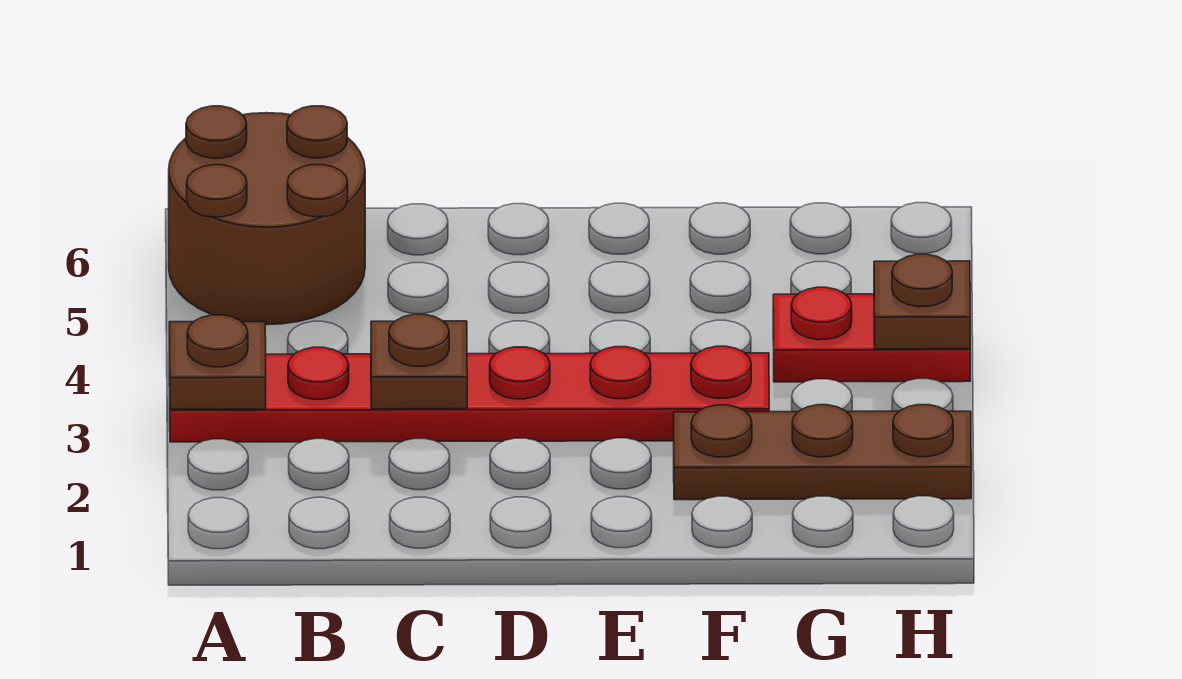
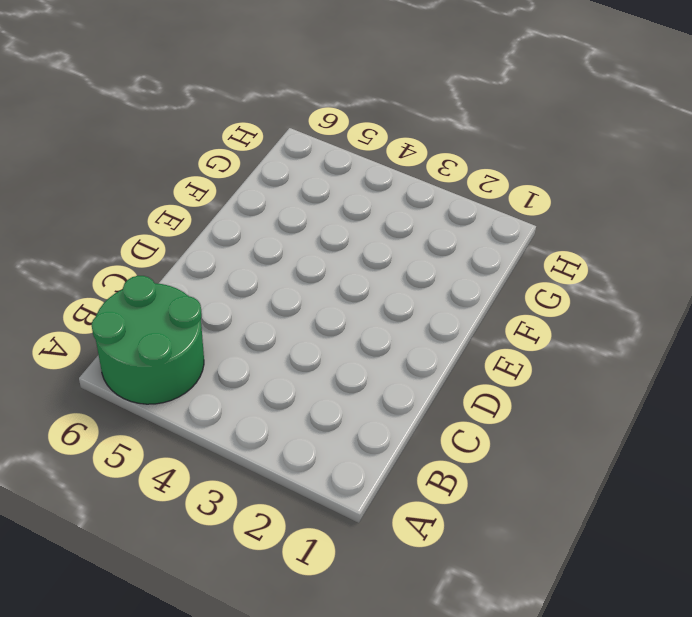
green 2x2 round brick [92,276,204,404] -> brown 2x2 round brick [169,106,365,325]
none -> red 1x6 plate [169,346,769,442]
none -> brown 1x3 plate [674,405,971,500]

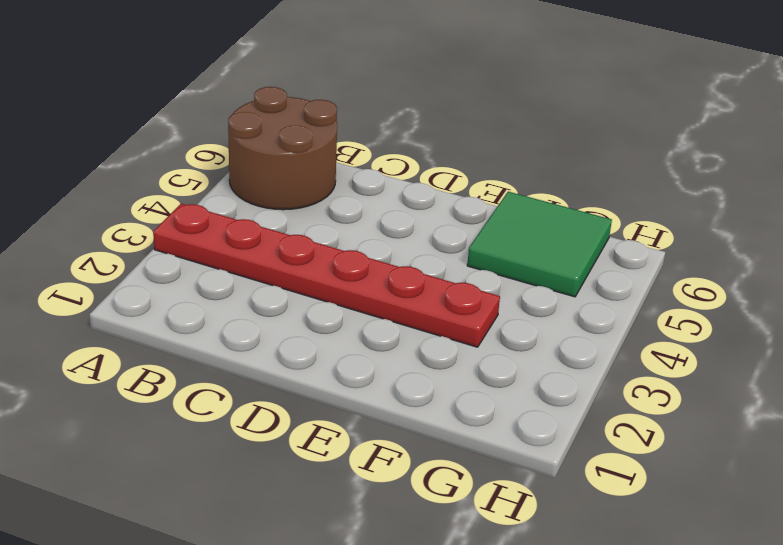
green 2x2 tile [467,192,612,297] -> none
none -> brown 1x3 plate [674,405,971,500]
none -> red 1x2 plate [773,287,970,382]

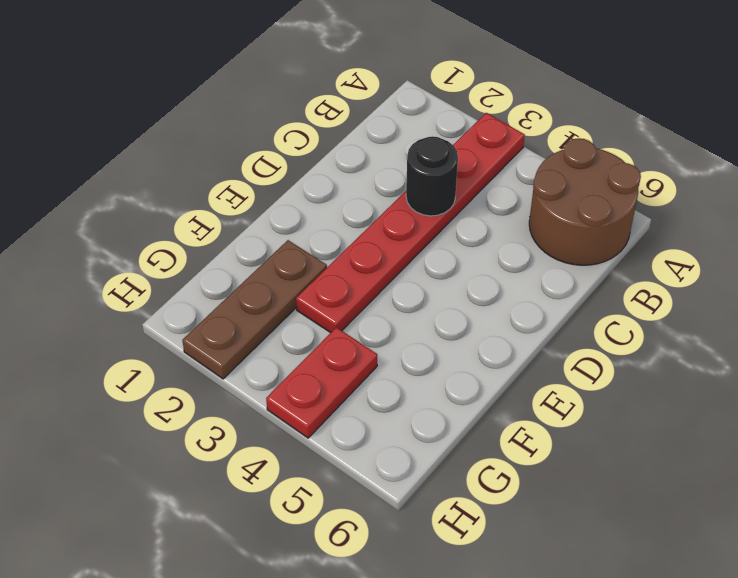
black 1x1 round brick [406,136,458,216] -> brown 1x1 plate [371,314,467,409]
none -> brown 1x1 plate [169,315,266,409]
none -> brown 1x1 plate [874,254,970,349]

